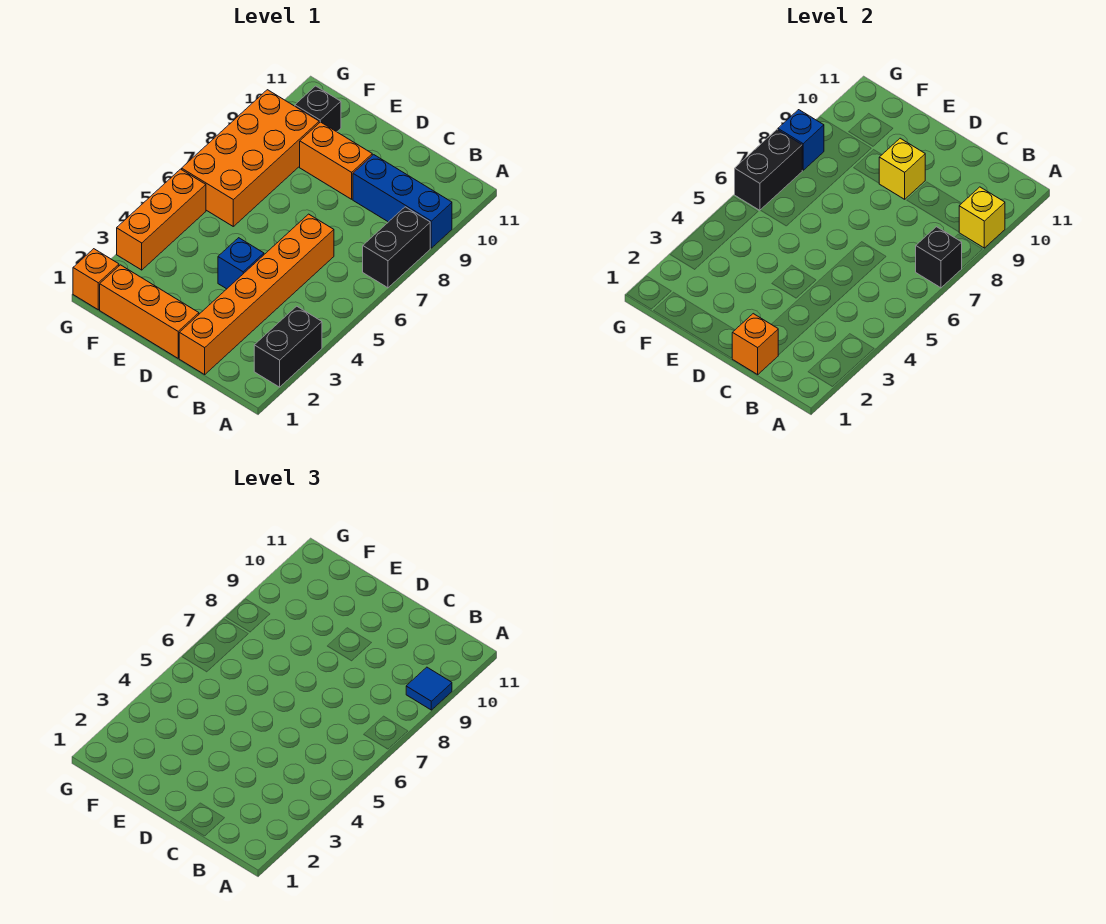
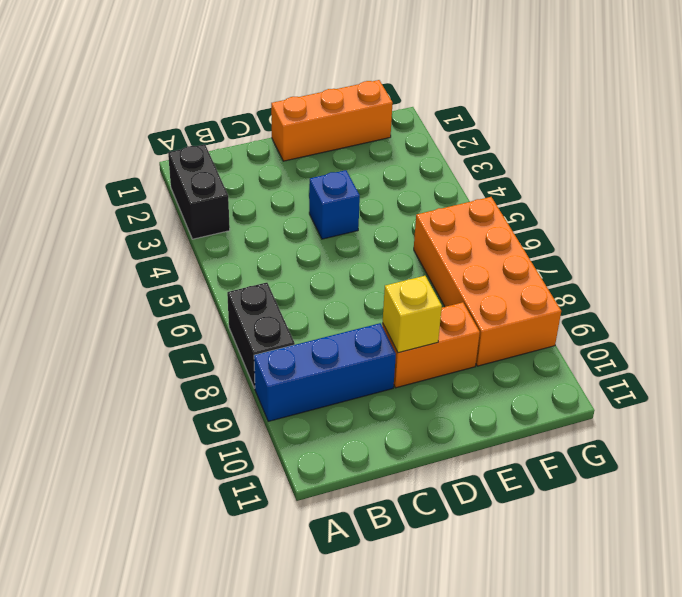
none -> orange 1x6 brick [179,214,334,374]
none -> black 1x1 brick [295,86,341,132]
none -> orange 1x1 brick [73,249,119,310]

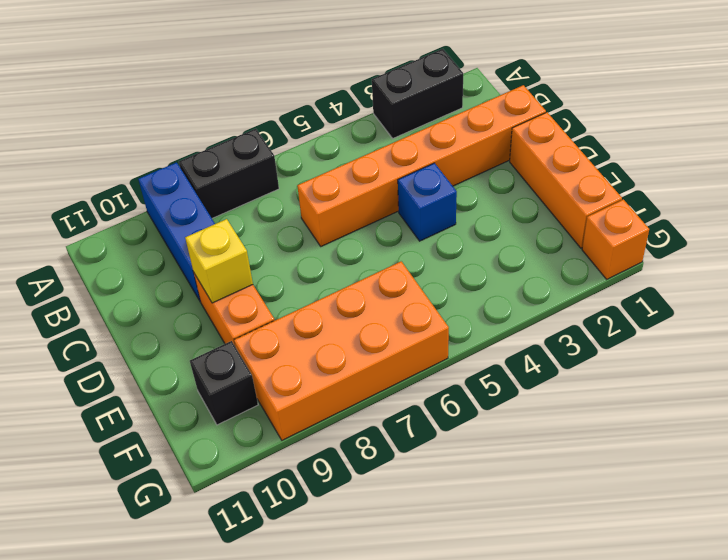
none -> orange 1x3 brick [117,169,206,270]
none -> black 1x1 brick [916,227,962,288]
none -> yellow 1x1 brick [959,187,1005,248]

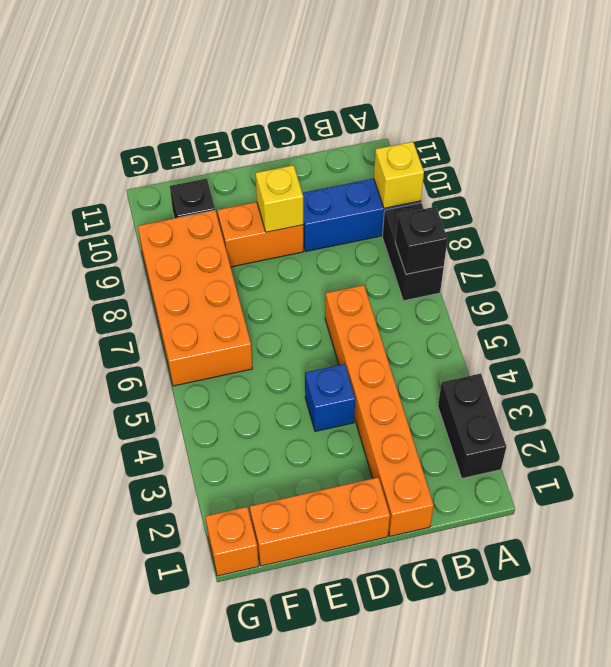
none -> orange 1x3 brick [117,169,206,270]
none -> orange 1x1 brick [732,314,778,374]
none -> black 1x2 brick [735,130,802,210]

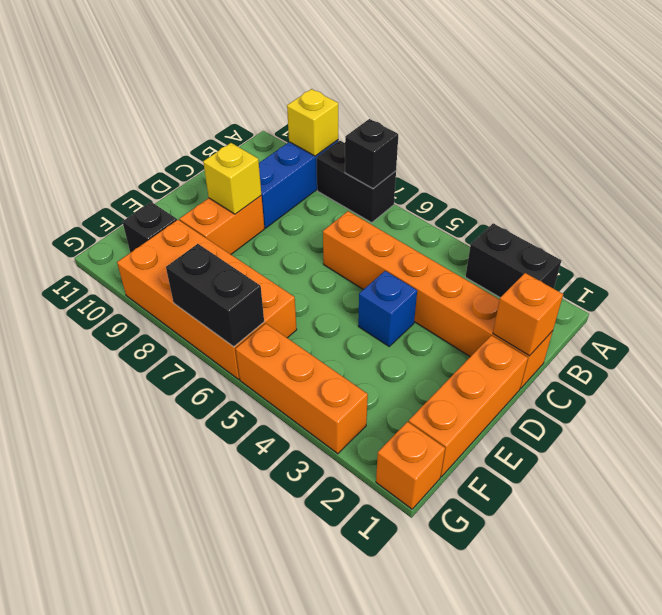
none -> blue 1x1 brick [778,110,824,170]
none -> blue 1x1 tile [406,667,452,710]

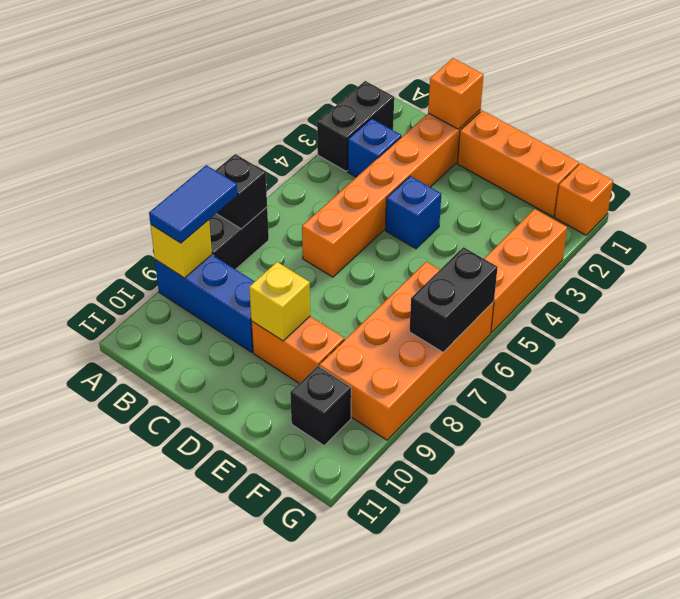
blue 1x2 tile [149,165,238,243] -> blue 1x1 tile [406,667,452,710]
blue 1x1 brick [348,119,401,177] -> blue 1x1 brick moved to [778,110,824,170]

